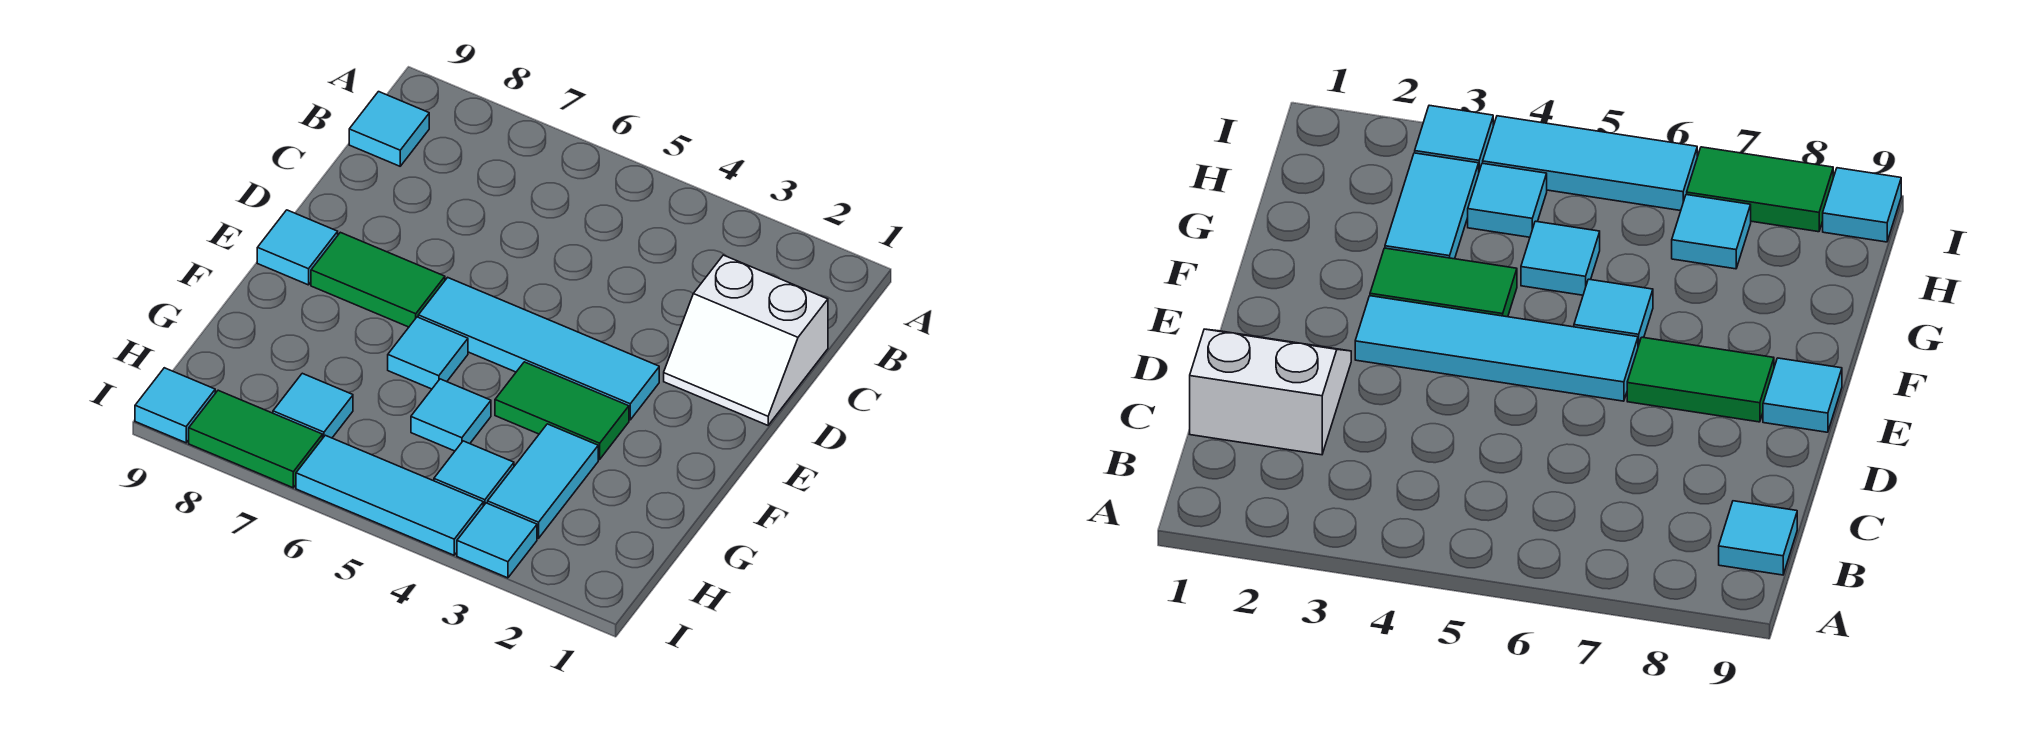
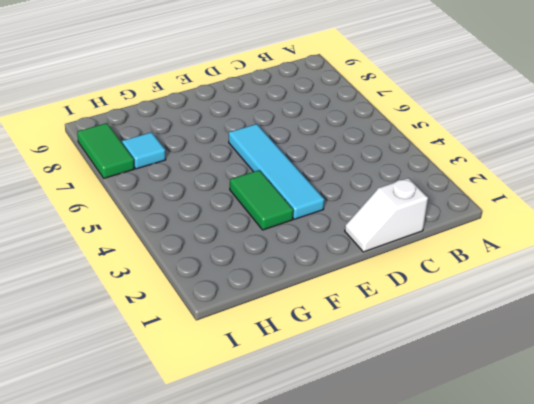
white 1x2 slope [345,178,428,252] -> white 2x2 slope [664,255,828,425]
none -> cyan 1x1 tile [349,92,429,166]
none -> green 1x2 tile [311,232,445,327]
none -> cyan 1x1 tile [257,210,338,285]

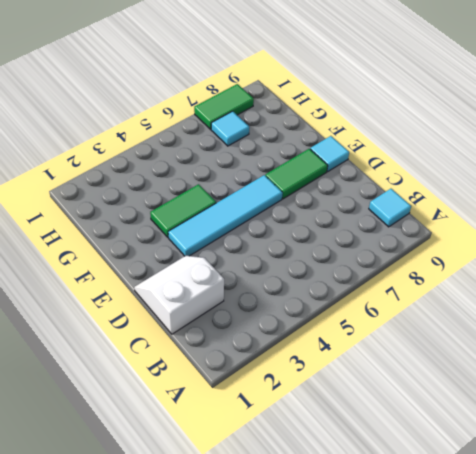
none -> cyan 1x1 tile [388,317,468,389]
none -> cyan 1x2 tile [488,424,598,538]
none -> cyan 1x1 tile [411,379,491,451]

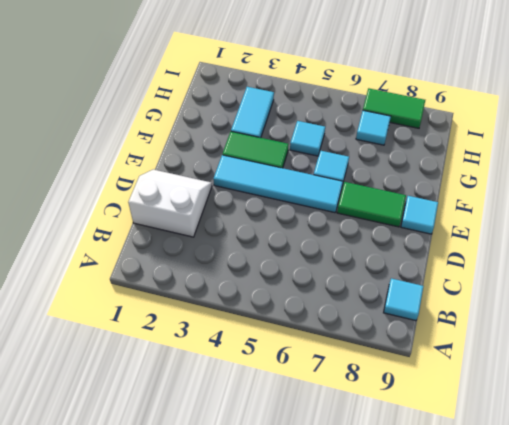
none -> cyan 1x1 tile [434,441,514,506]
none -> cyan 1x1 tile [457,503,537,578]
none -> cyan 1x3 tile [296,435,483,555]

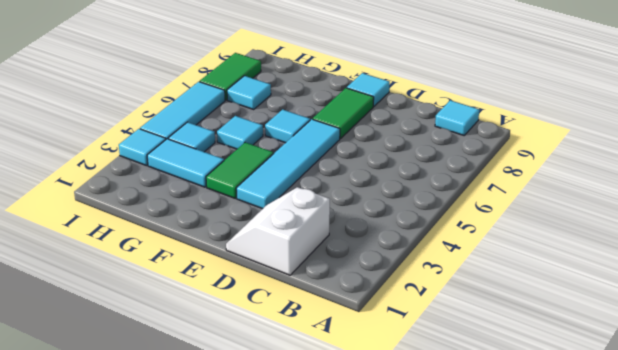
none -> cyan 1x1 tile [135,368,215,443]

